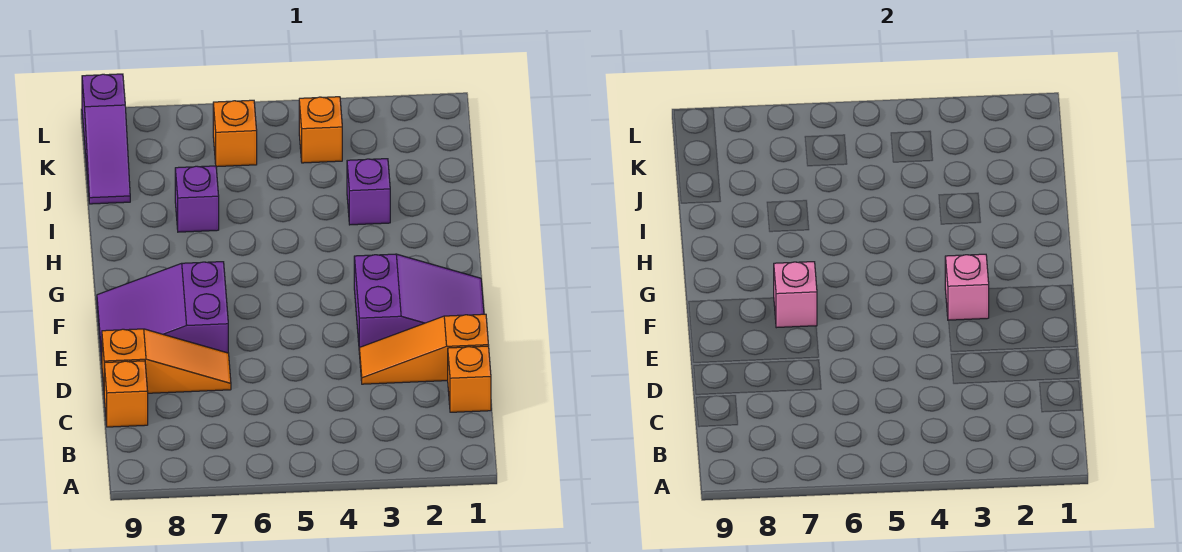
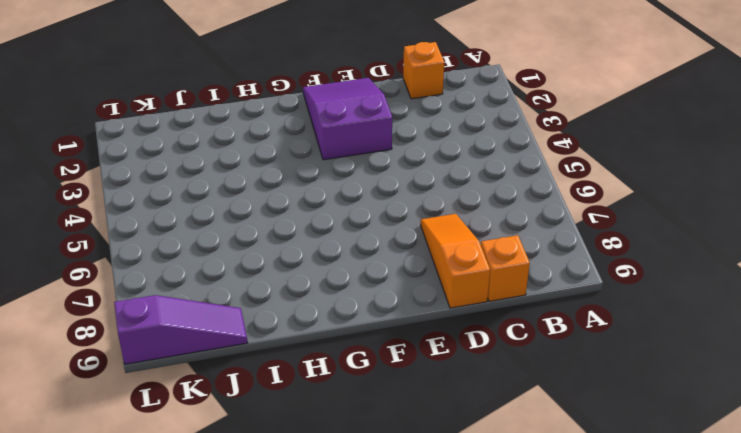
none -> orange 1x3 slope [359,314,489,384]
none -> purple 2x3 slope [97,262,228,360]
none -> purple 1x1 brick [347,159,390,225]

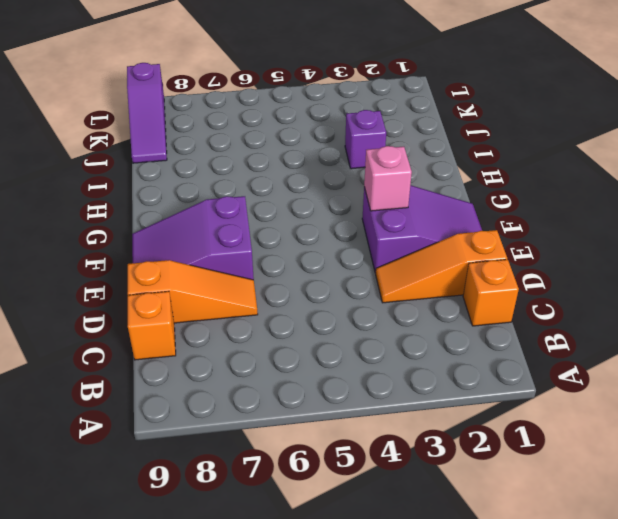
none -> purple 1x1 brick [175,166,219,232]
none -> orange 1x1 brick [299,97,342,163]
none -> orange 1x1 brick [213,100,257,167]

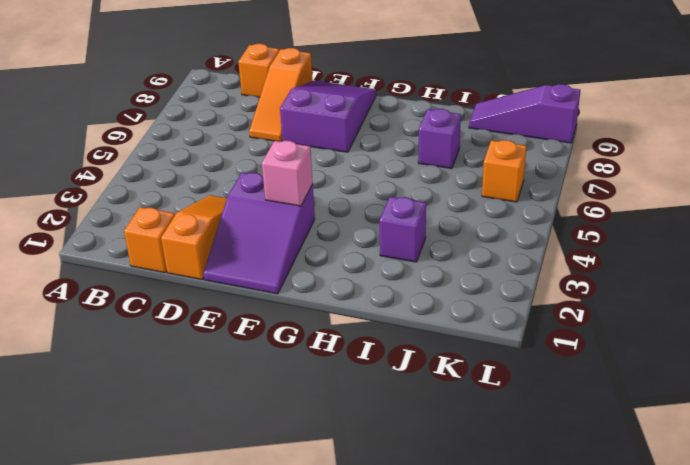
none -> orange 1x1 brick [299,97,342,163]
none -> pink 1x1 brick [774,262,817,328]

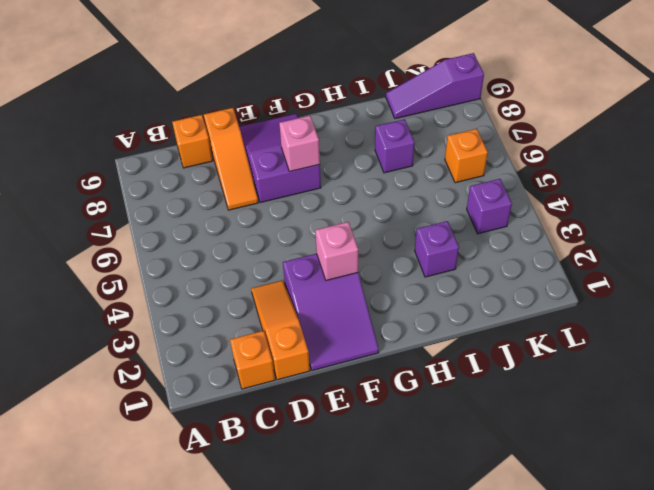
purple 1x1 brick [467,179,512,234] -> orange 1x1 brick [299,97,342,163]

